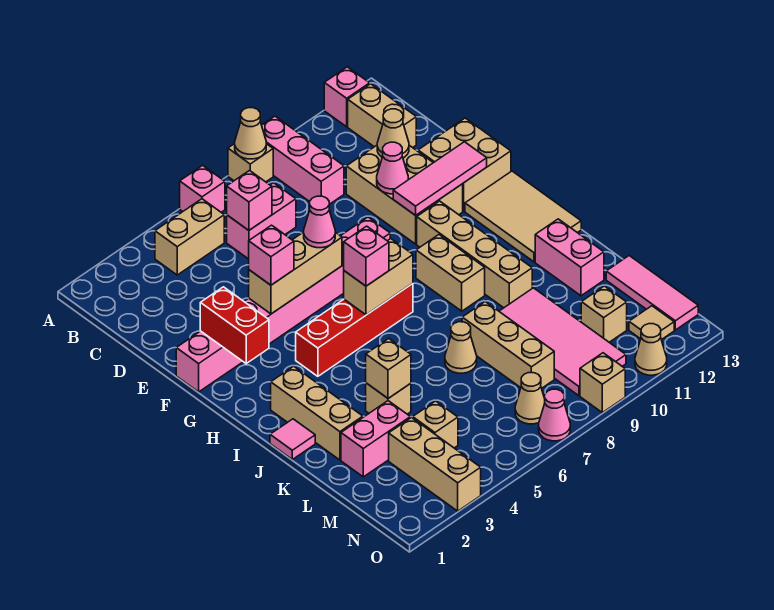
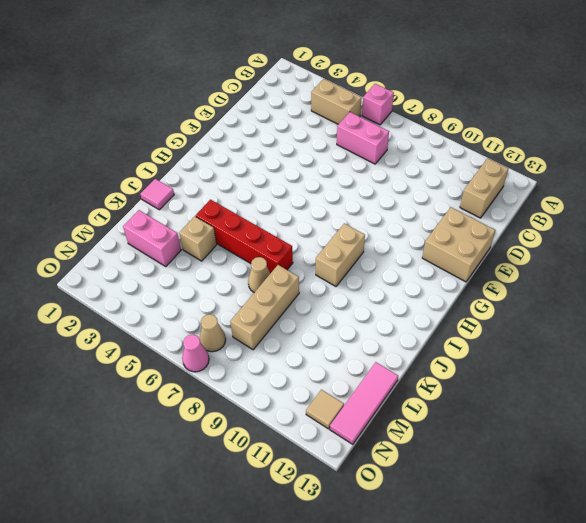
red 1x4 brick [196,200,293,273] -> red 1x4 brick moved to [296,284,413,376]
none -> tan 1x1 brick [228,144,273,182]
none -> pink 1x3 brick [262,116,344,204]
none -> pink 1x1 brick [324,67,370,127]
none -> tan 2x3 brick [346,145,463,244]

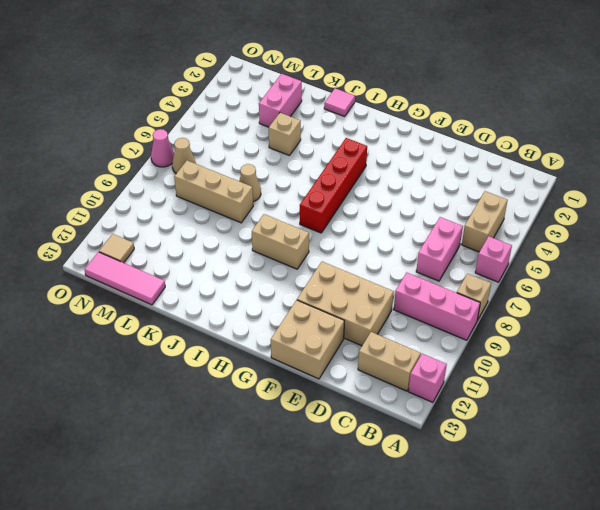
none -> pink 1x8 brick [176,217,390,392]
none -> tan 1x4 brick [417,201,532,308]
none -> tan 2x3 tile [465,171,581,262]
none -> tan 1x3 brick [271,366,363,460]

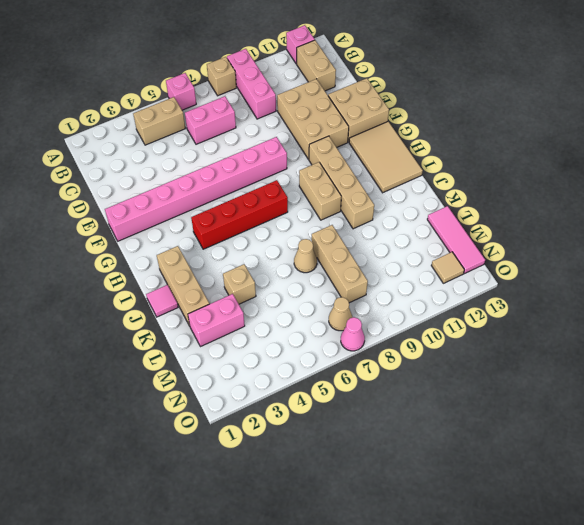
none -> pink 1x2 brick [535,219,604,296]
none -> pink 2x4 tile [499,288,626,396]
none -> tan 1x3 brick [389,418,481,511]
none -> tan 1x1 brick [413,401,458,448]

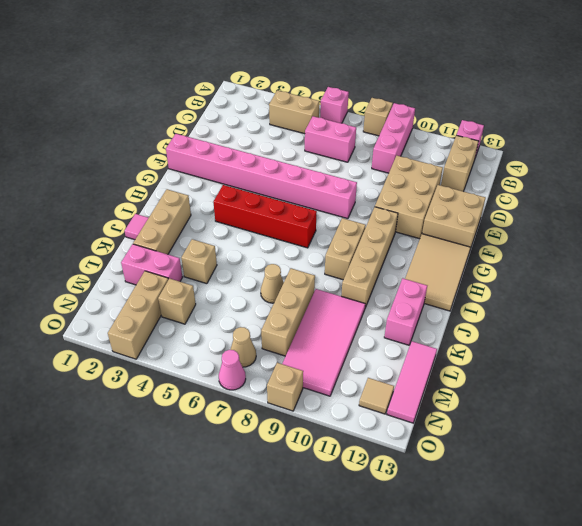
none -> tan 1x1 brick [581,286,627,342]
none -> tan 1x1 cone [635,324,667,375]
none -> tan 1x1 cone [235,108,266,159]
none -> pink 1x1 brick [227,171,272,230]

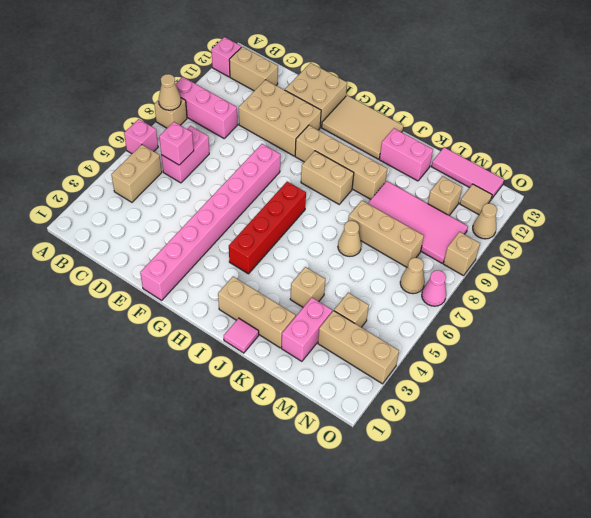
none -> tan 1x1 cone [377,109,409,158]
none -> pink 1x1 cone [377,142,408,194]
none -> red 1x2 brick [200,287,269,364]
none -> tan 1x3 brick [249,232,342,314]

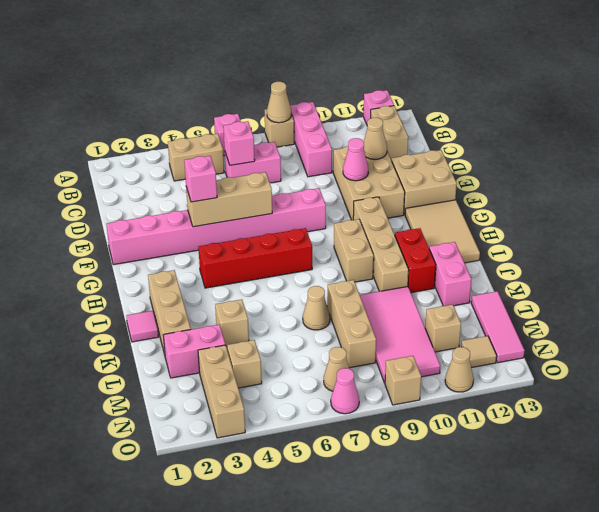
red 1x2 brick [395,228,436,293] -> red 1x2 brick moved to [200,287,269,364]
none -> pink 1x3 tile [393,142,487,215]
none -> tan 1x2 brick [344,239,413,315]
none -> tan 1x1 brick [366,339,411,398]
none -> pink 1x1 cone [304,196,335,248]

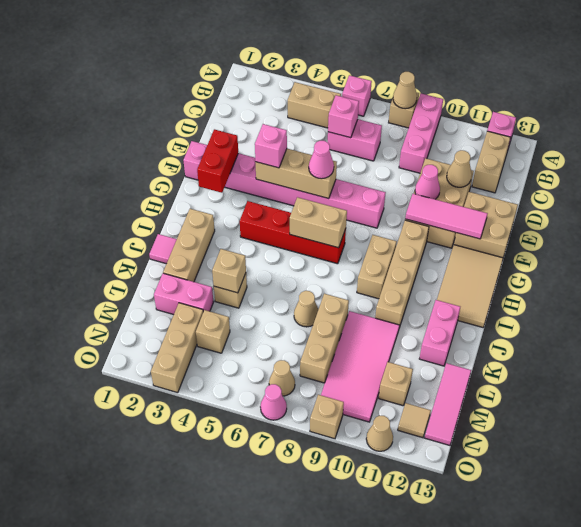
none -> pink 1x1 brick [344,226,389,286]

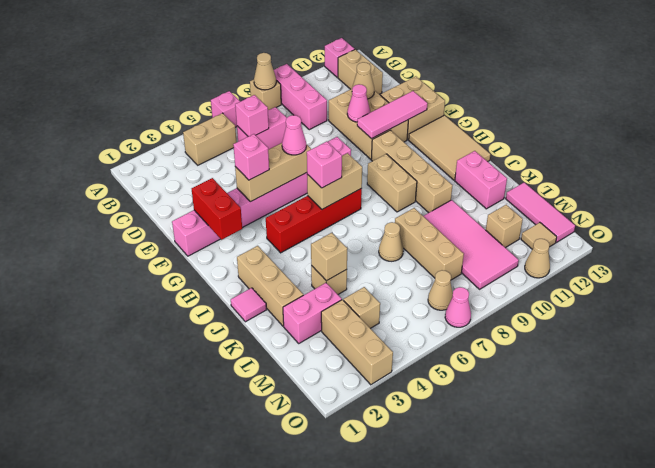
none -> tan 1x1 brick [580,353,625,413]

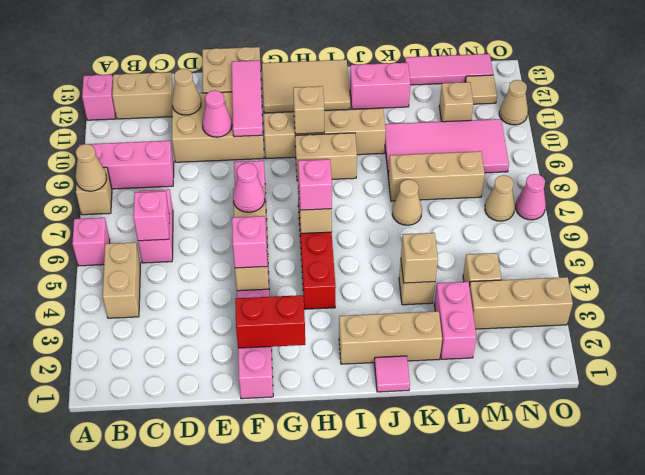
tan 1x1 brick [293,86,325,134] -> tan 1x1 brick moved to [580,353,625,413]

